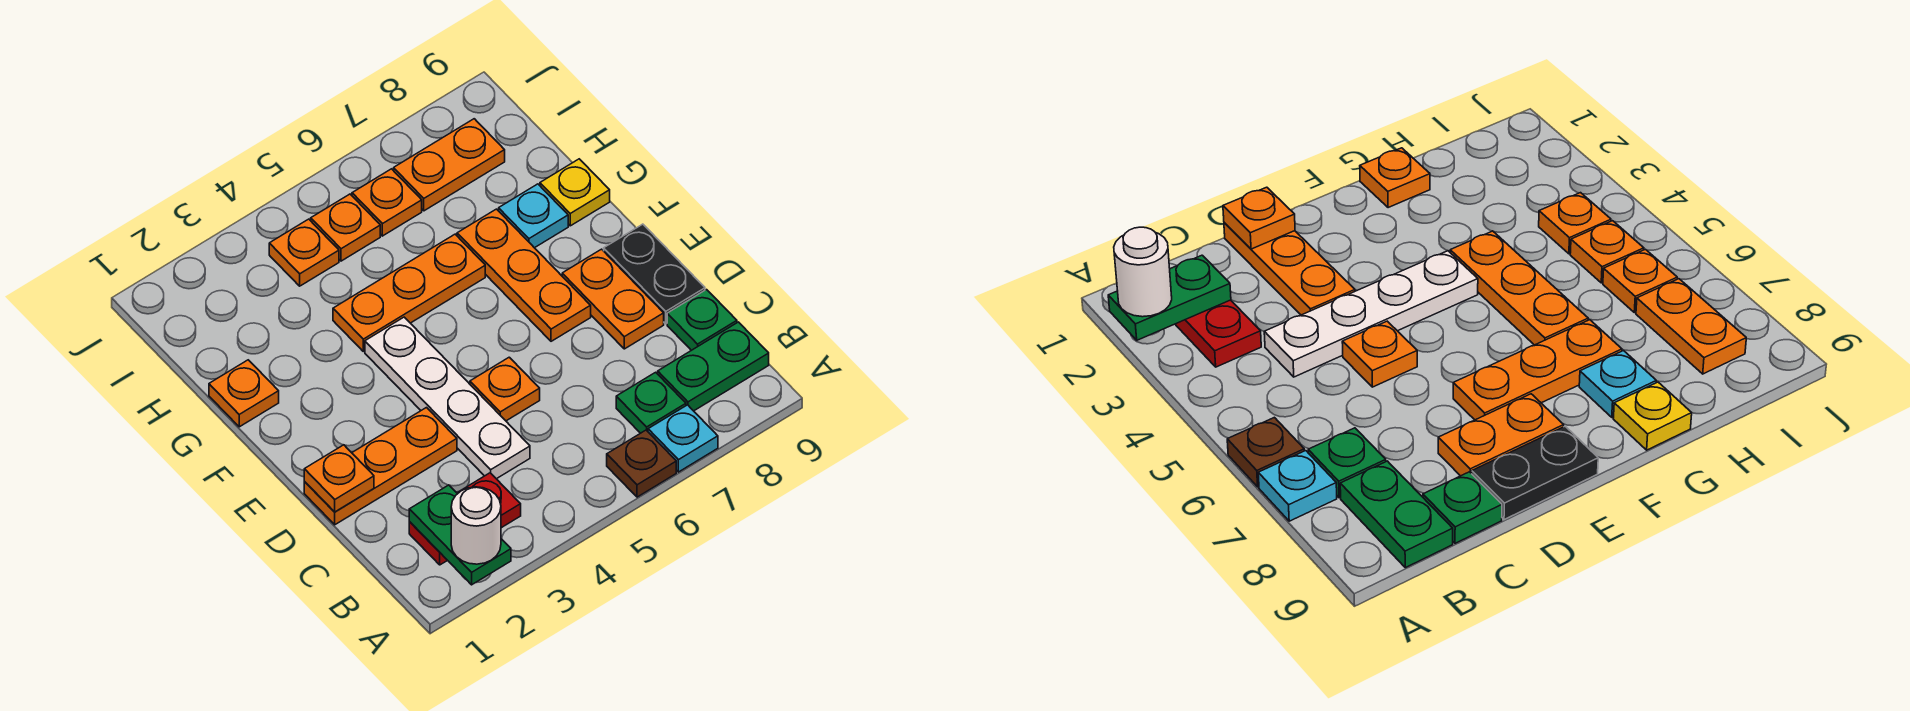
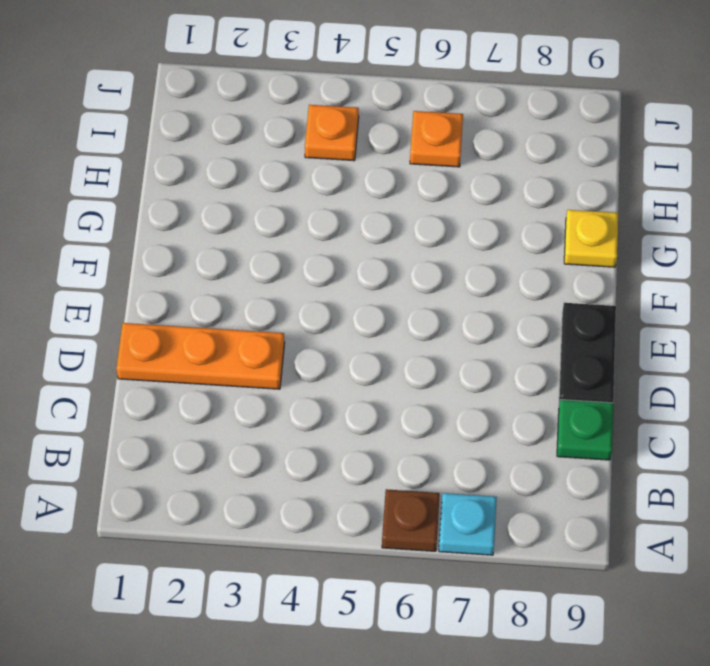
none -> red 1x2 plate [409,473,521,565]
none -> green 1x1 plate [616,372,686,433]
none -> green 1x2 plate [658,322,769,411]

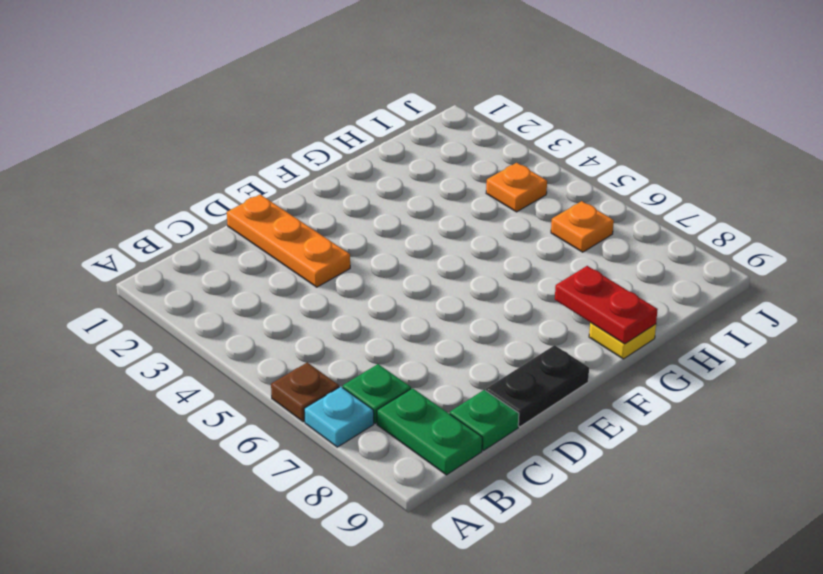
red 1x2 plate [555,266,658,344] -> red 1x2 plate moved to [409,473,521,565]
none -> white 1x4 plate [365,317,530,479]
none -> orange 1x1 plate [470,357,540,421]
none -> orange 1x2 plate [562,249,664,349]

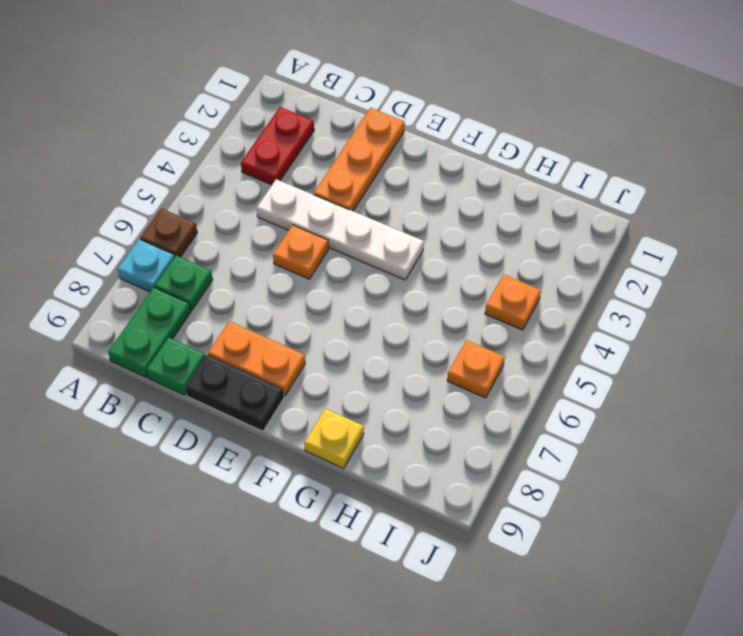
none -> orange 1x3 plate [457,209,591,341]
none -> orange 1x1 plate [209,360,279,427]
none -> orange 1x3 plate [333,234,485,351]

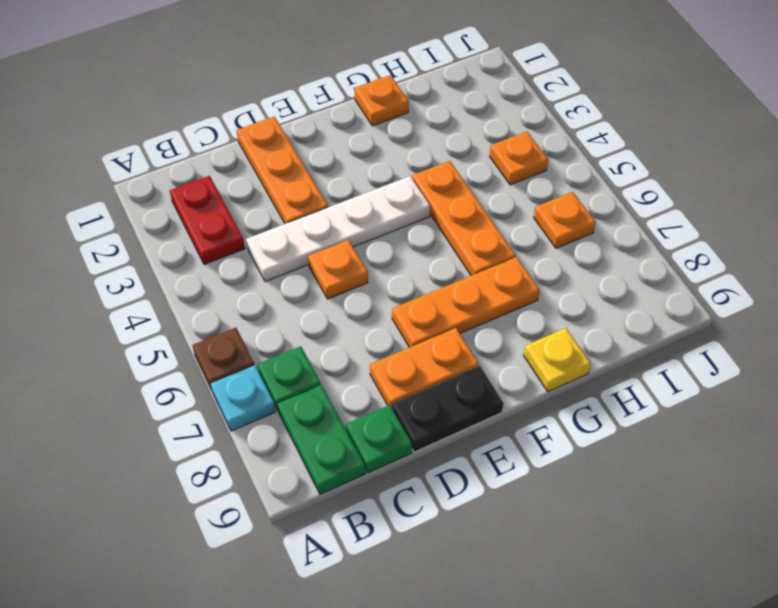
none -> cyan 1x1 plate [499,184,568,248]
none -> orange 1x1 plate [311,194,380,261]
none -> orange 1x2 plate [394,119,505,211]

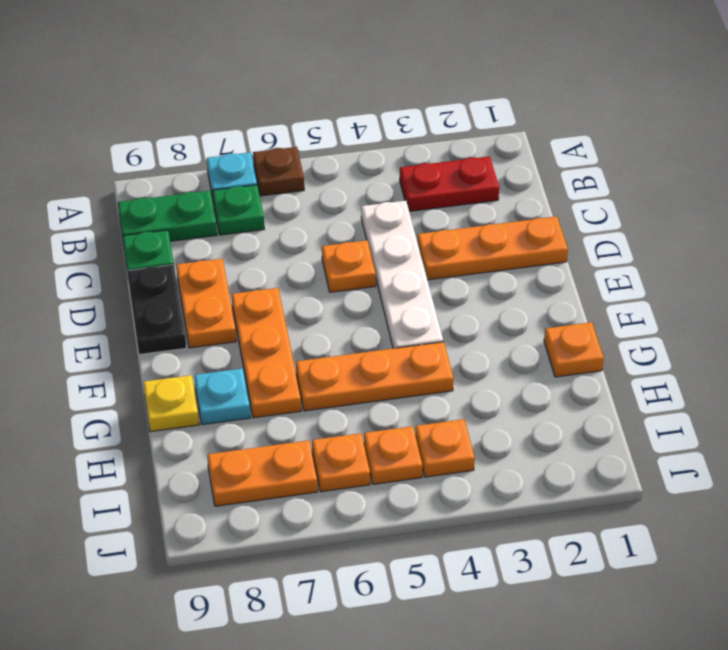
none -> green 1x2 plate [409,485,511,585]
none -> orange 1x1 plate [304,445,374,512]
none -> white 1x1 round brick [451,487,501,564]

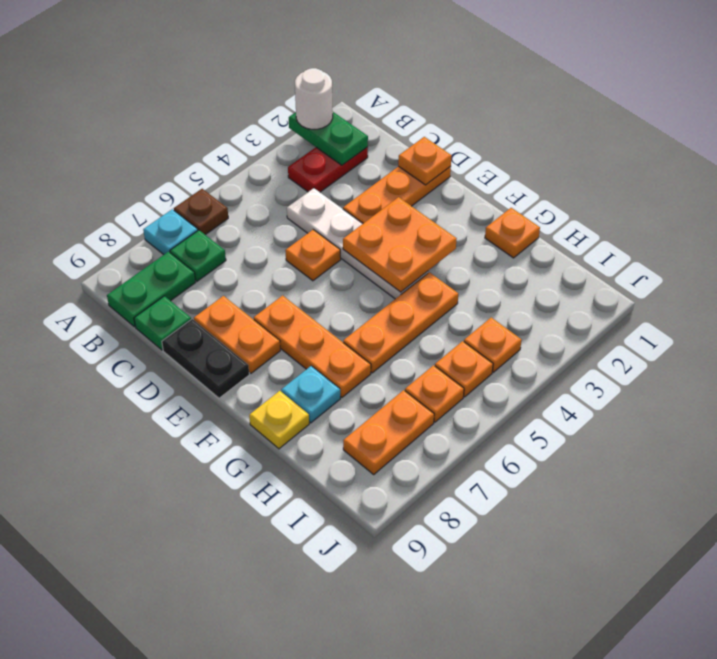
orange 2x2 plate [343,197,457,292] -> none

